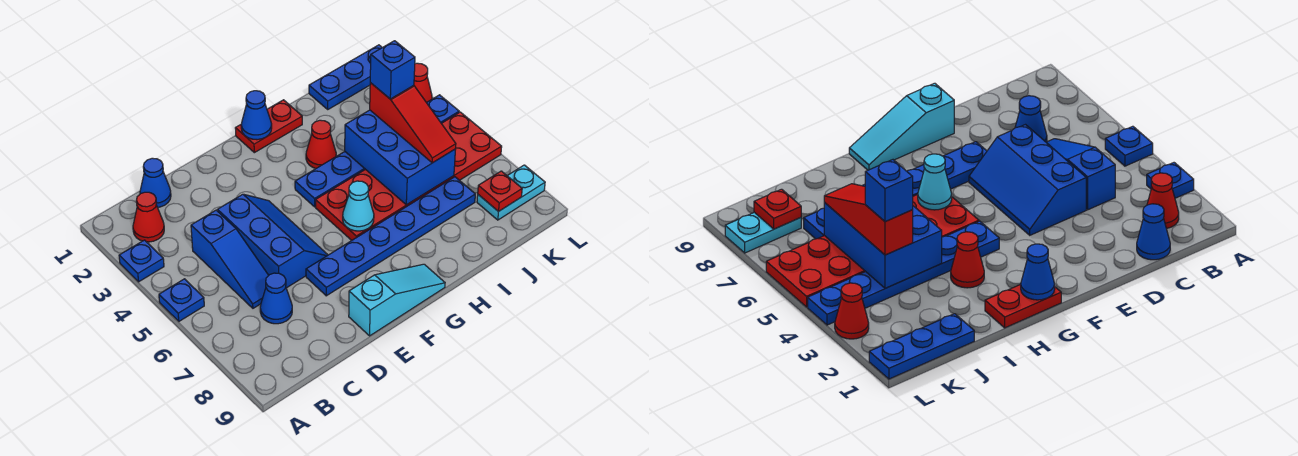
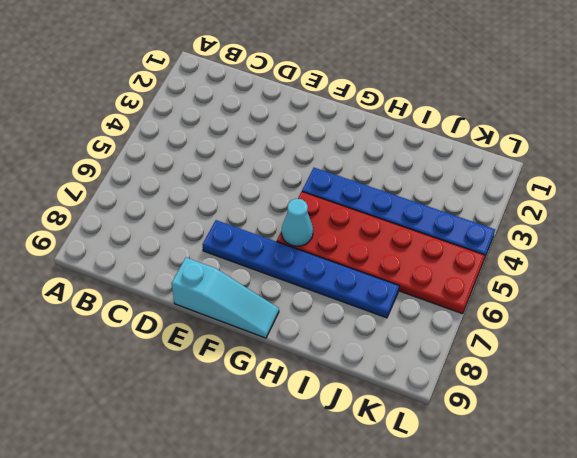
none -> blue 1x1 plate [119,240,164,282]
none -> blue 1x1 plate [159,279,204,321]
none -> red 1x1 cone [133,192,164,242]

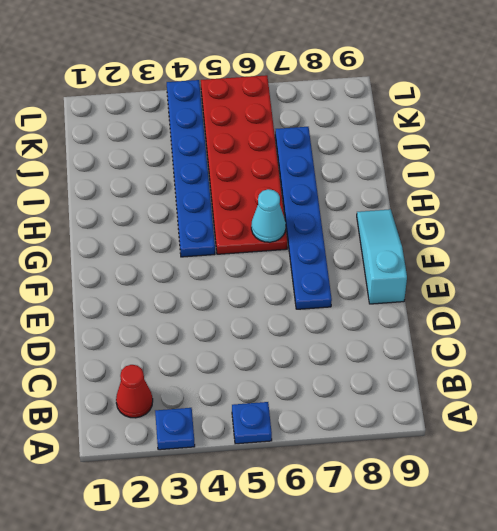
none -> blue 1x1 cone [140,158,171,207]
none -> blue 1x3 slope [191,210,269,308]
none -> blue 1x1 cone [260,273,292,324]

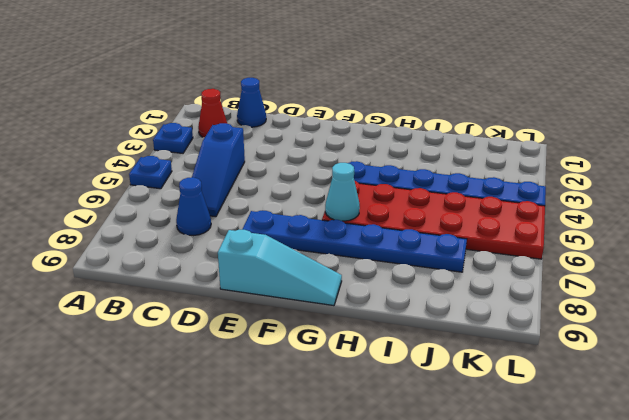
none -> blue 2x3 slope [218,194,328,288]
none -> red 1x2 plate [235,100,302,153]
none -> red 1x1 cone [306,120,336,168]

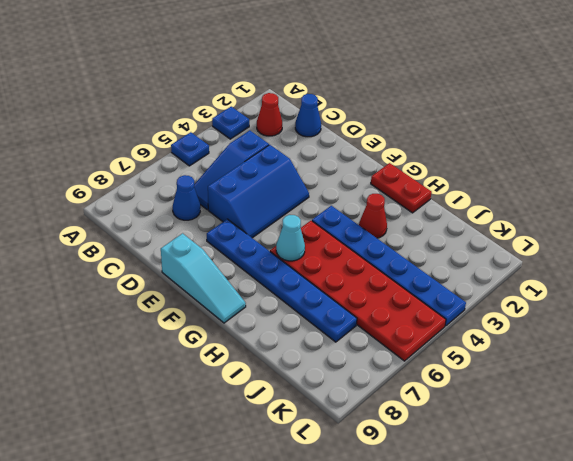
none -> blue 1x3 plate [309,45,382,109]
none -> cyan 1x2 plate [477,165,545,220]
none -> red 1x1 cone [414,63,432,103]

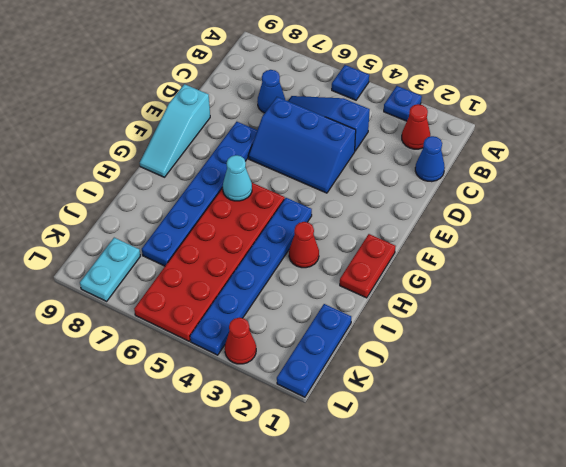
none -> blue 1x1 cone [241,91,272,140]
none -> blue 2x3 brick [345,110,456,205]
none -> red 1x1 plate [478,171,522,212]

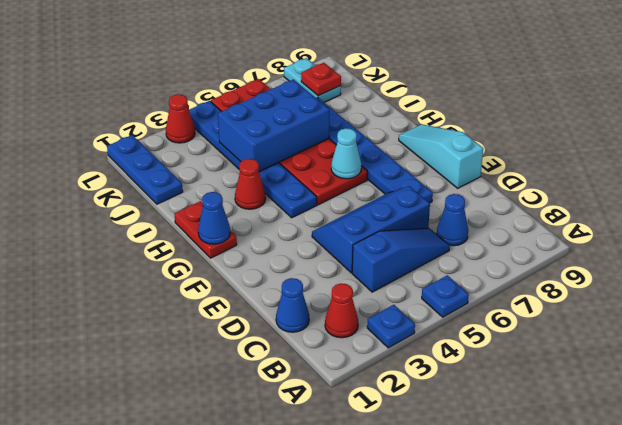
none -> red 1x3 slope [370,83,456,163]
none -> blue 1x1 brick [370,41,415,99]

